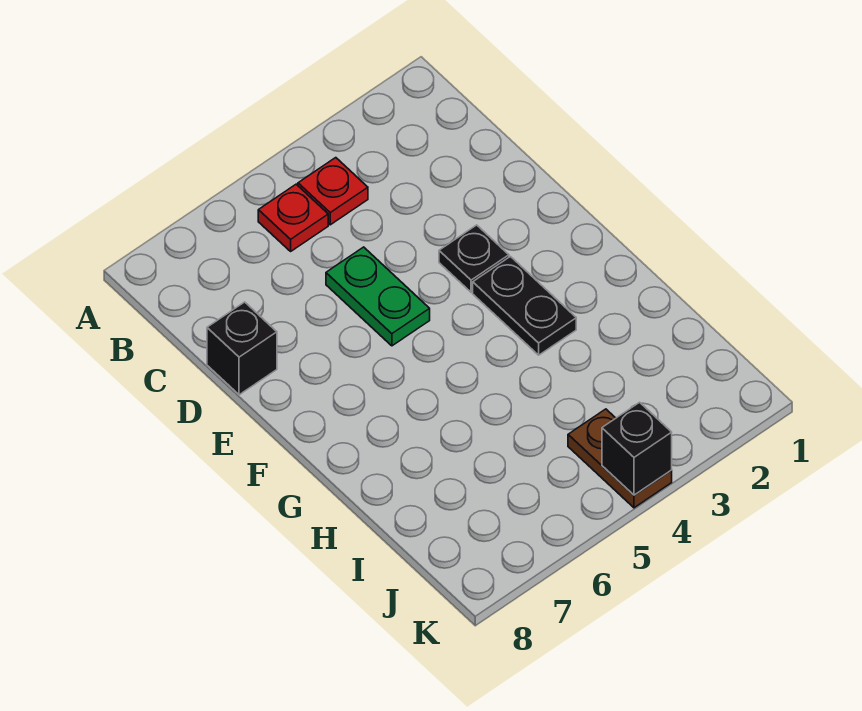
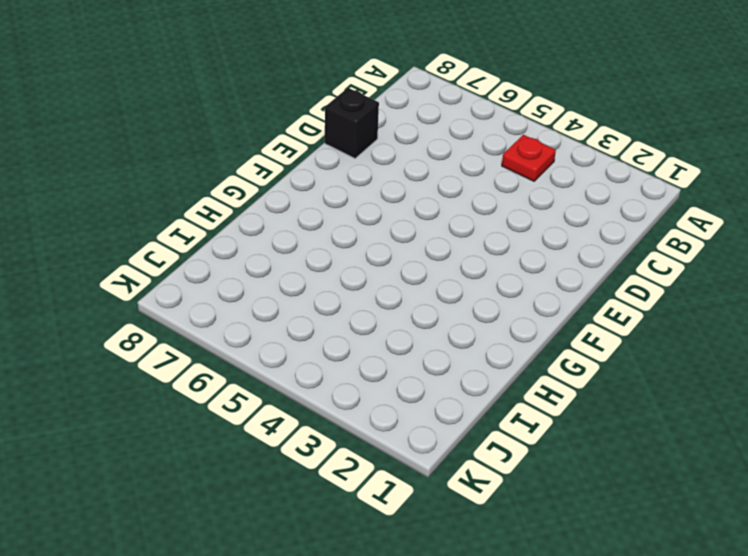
none -> red 1x1 plate [258,184,328,251]
none -> green 1x2 plate [326,247,430,346]

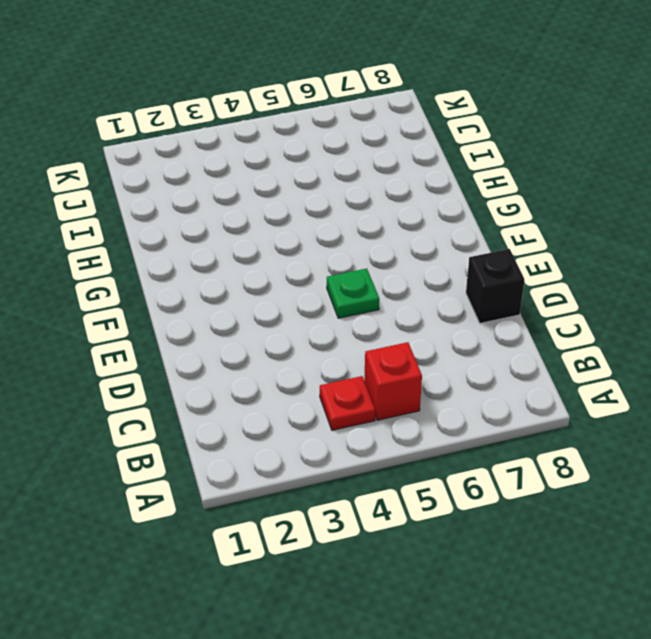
red 1x1 brick [364,342,422,420] -> red 1x1 plate [258,184,328,251]
green 1x1 plate [327,268,379,318] -> green 1x2 plate [326,247,430,346]
none -> black 1x1 plate [439,225,509,292]
none -> black 1x2 plate [473,257,576,355]

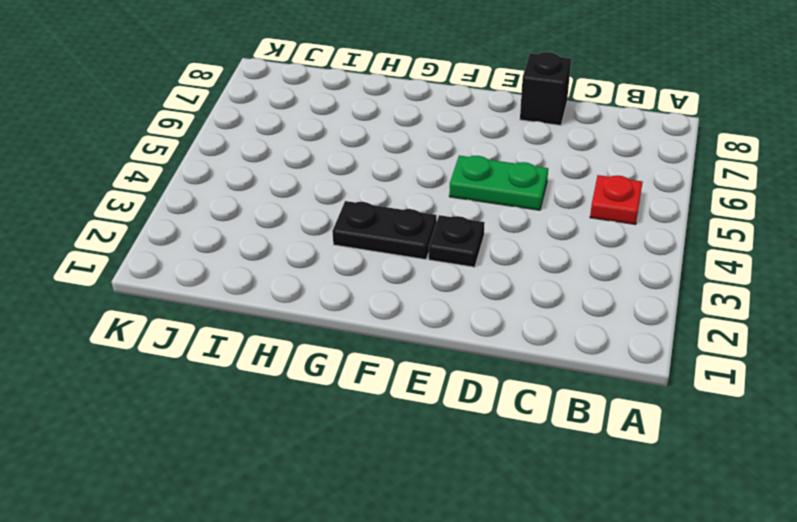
none -> red 1x1 plate [298,158,368,225]
none -> brown 1x2 plate [568,409,672,508]

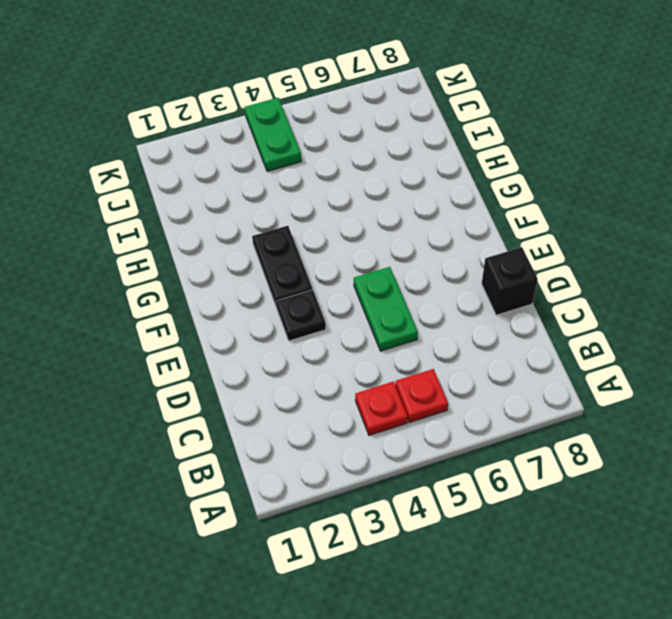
green 1x2 plate [244,98,302,172] -> brown 1x2 plate [568,409,672,508]
none -> black 1x1 brick [602,402,672,495]

